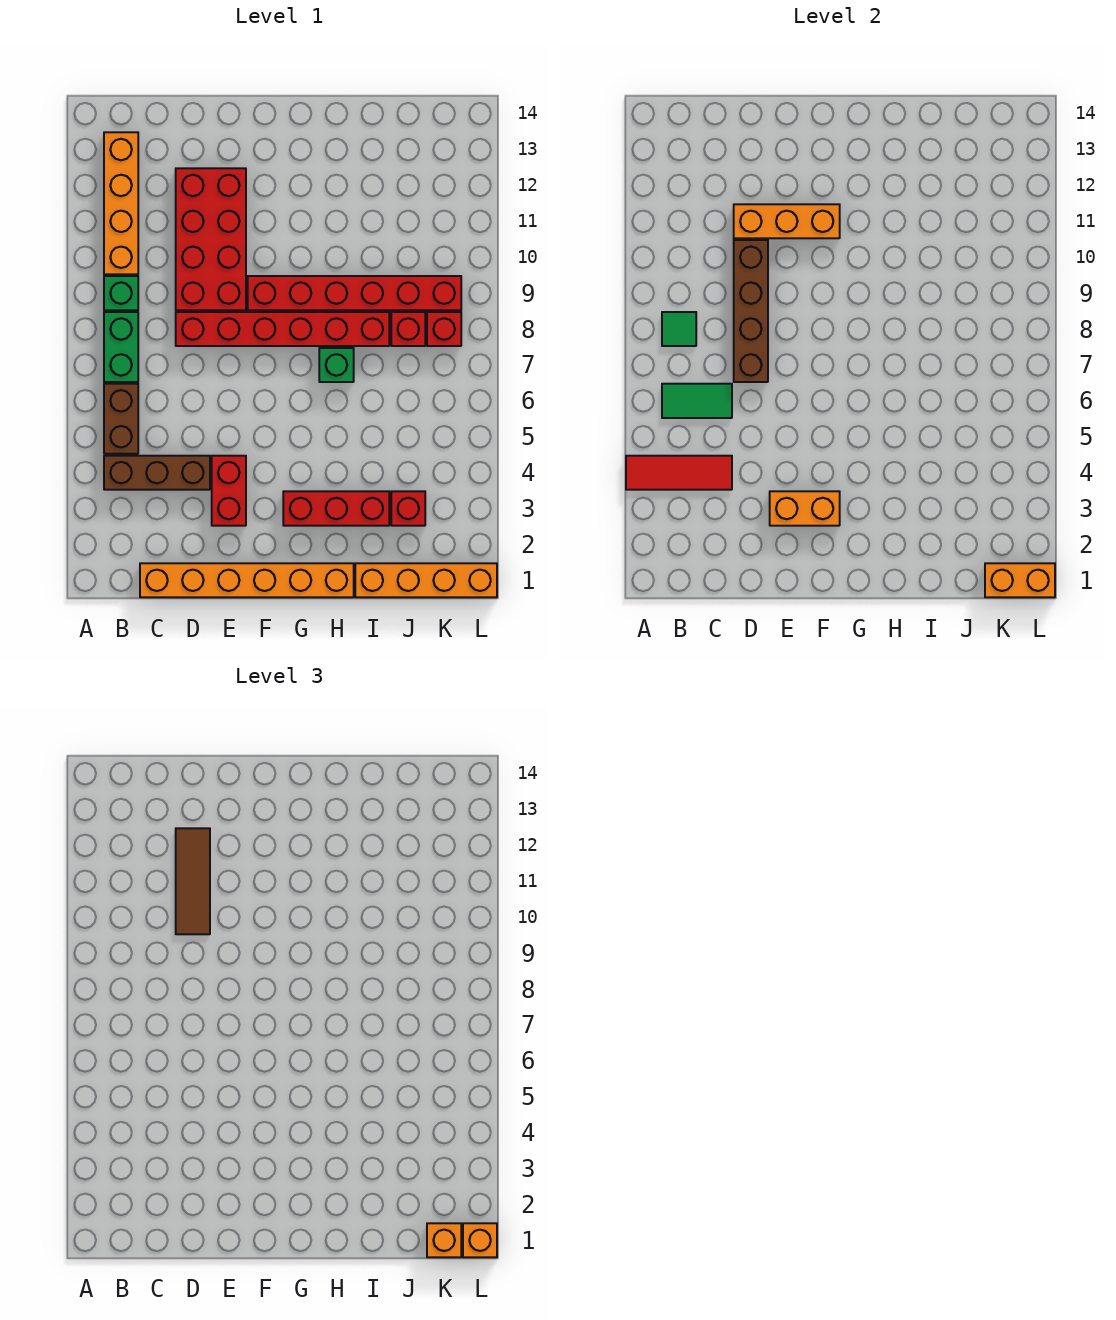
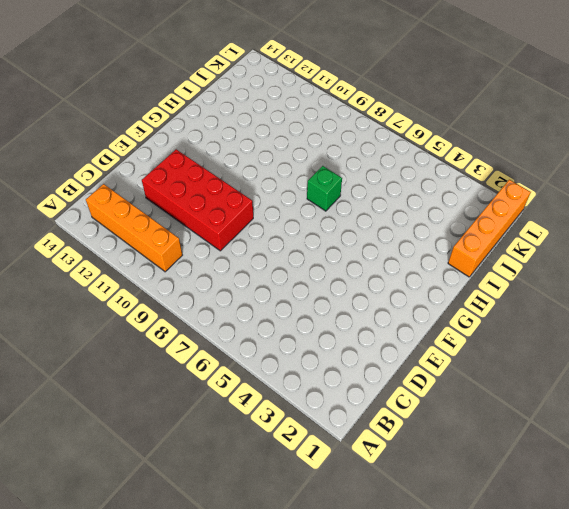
none -> brown 1x3 brick [104,456,210,490]
none -> brown 1x2 brick [104,384,138,454]
none -> green 1x2 brick [104,312,138,382]

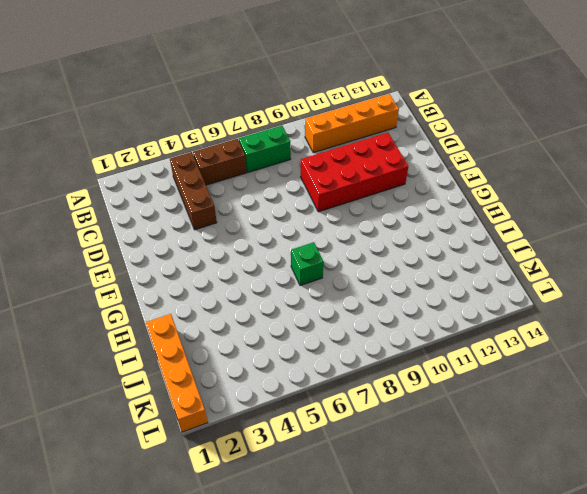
none -> green 1x1 brick [104,276,138,310]
none -> orange 1x6 brick [140,563,354,597]
none -> red 1x6 brick [176,312,389,346]

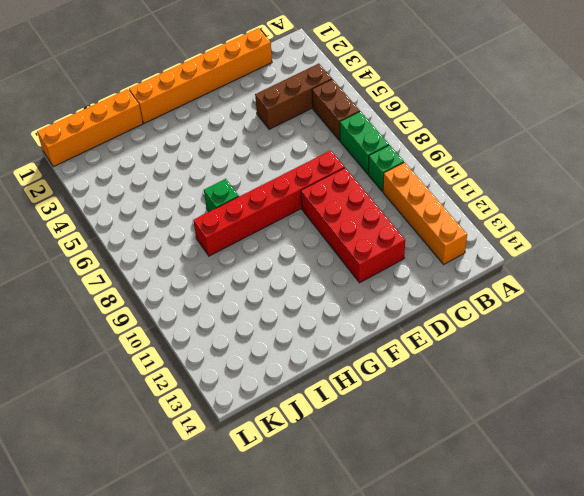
none -> red 1x2 brick [212,456,246,526]
none -> red 1x6 brick [248,276,461,310]
none -> red 1x3 brick [283,491,389,526]

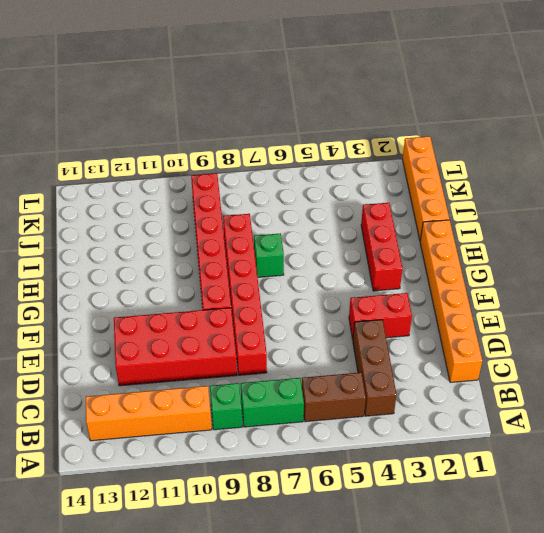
none -> red 1x1 brick [391,491,425,526]
none -> red 1x1 brick [391,312,425,346]
none -> red 1x1 brick [427,312,461,346]

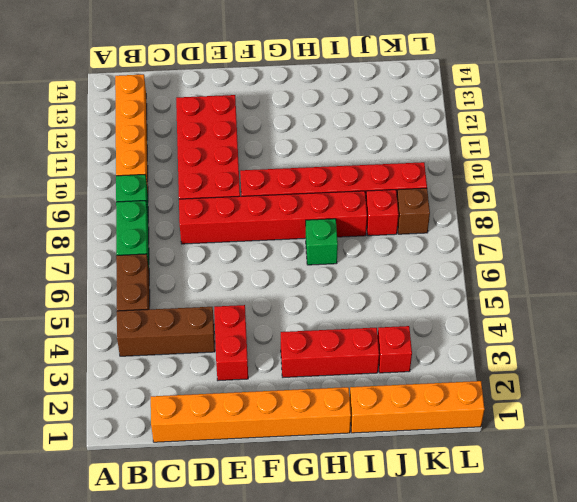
brown 1x1 brick [397,188,430,234] -> red 1x1 brick [427,312,461,346]
none -> red 1x3 tile [626,456,732,490]
none -> green 1x2 tile [662,384,732,418]
none -> green 1x1 tile [662,312,696,346]

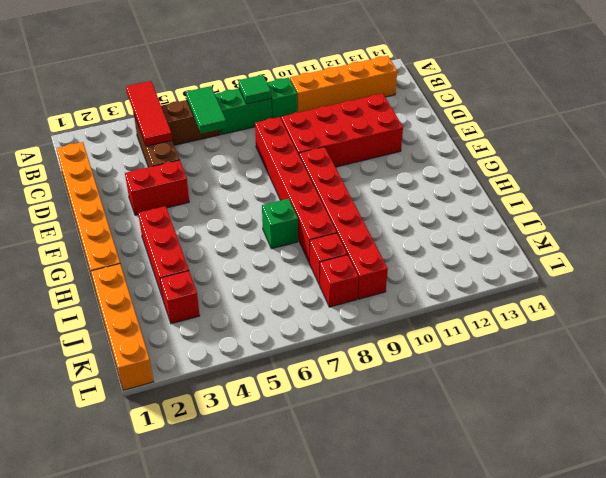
none -> brown 1x4 brick [734,240,768,382]
none -> orange 1x3 brick [734,204,840,238]
none -> orange 1x2 brick [770,491,840,526]

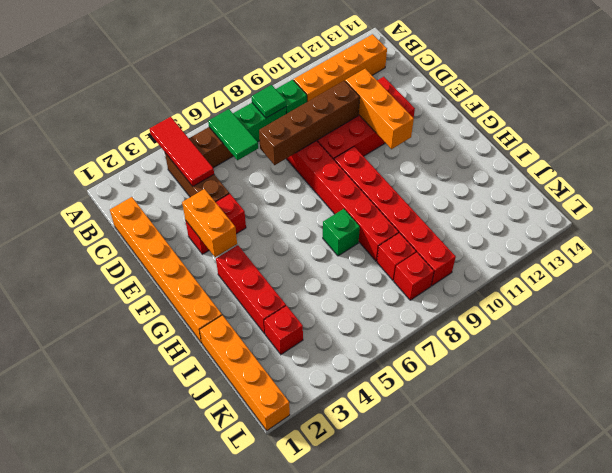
none -> orange 1x2 brick [985,563,1055,597]
none -> brown 1x3 tile [176,828,210,934]
none -> orange 1x1 brick [427,1223,461,1257]

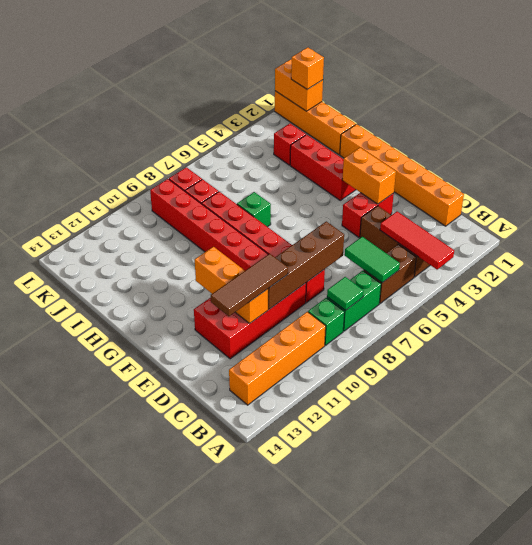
none -> orange 1x1 brick [463,1223,497,1257]

